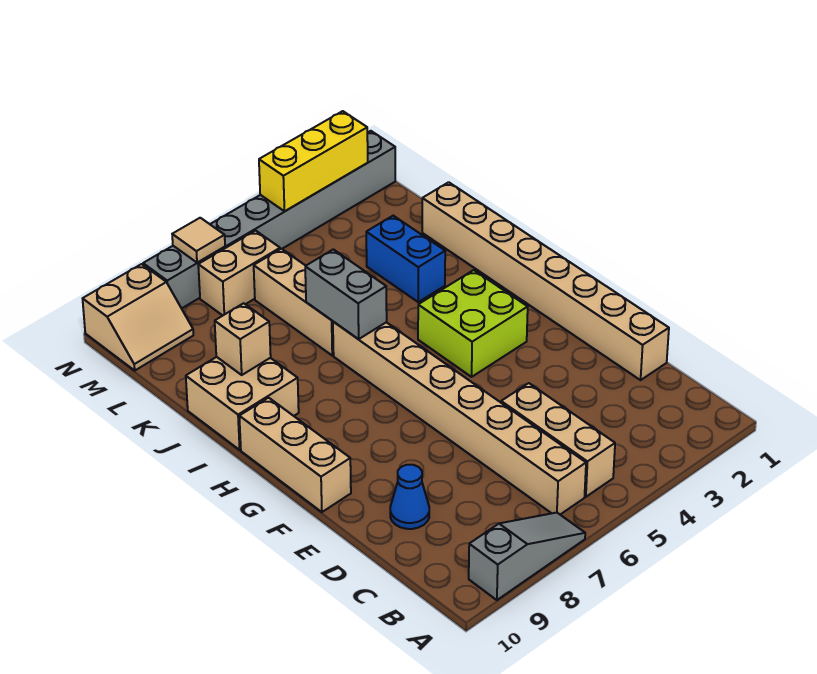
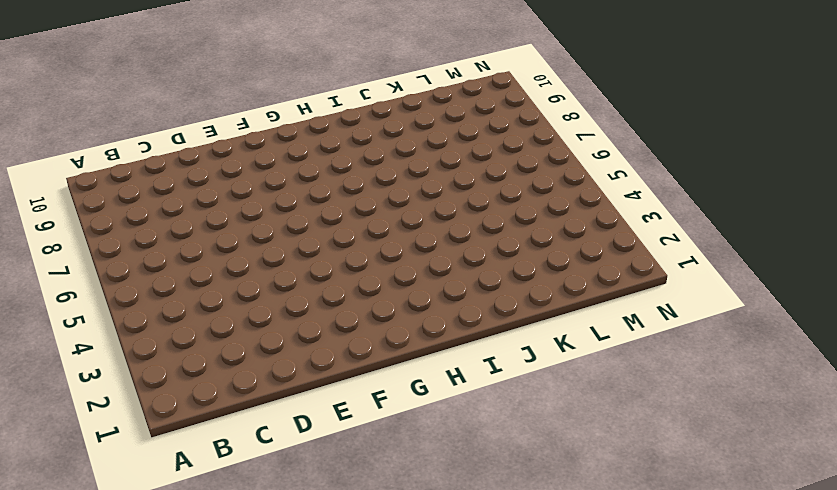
none -> grey 1x3 slope [469,513,585,600]
none -> tan 1x3 brick [501,383,615,497]
none -> tan 1x8 brick [333,322,586,514]

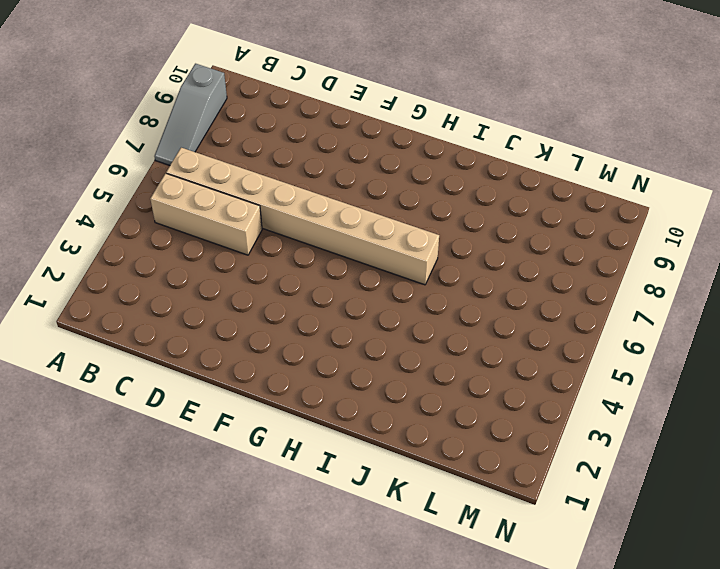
none -> tan 1x8 brick [422,182,669,380]
none -> blue 1x1 cone [390,465,429,529]
none -> tan 1x3 brick [239,398,351,512]

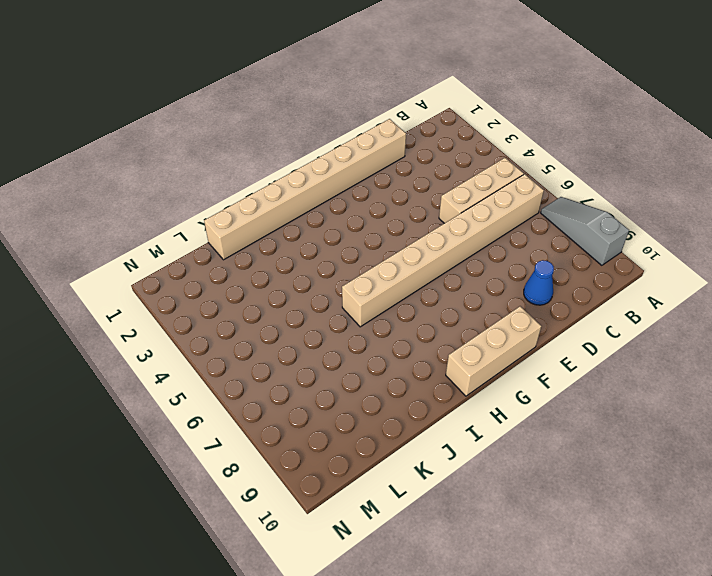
none -> lime 2x2 brick [418,270,528,377]
none -> tan 2x2 brick [186,357,299,450]
none -> blue 1x2 brick [366,216,445,302]

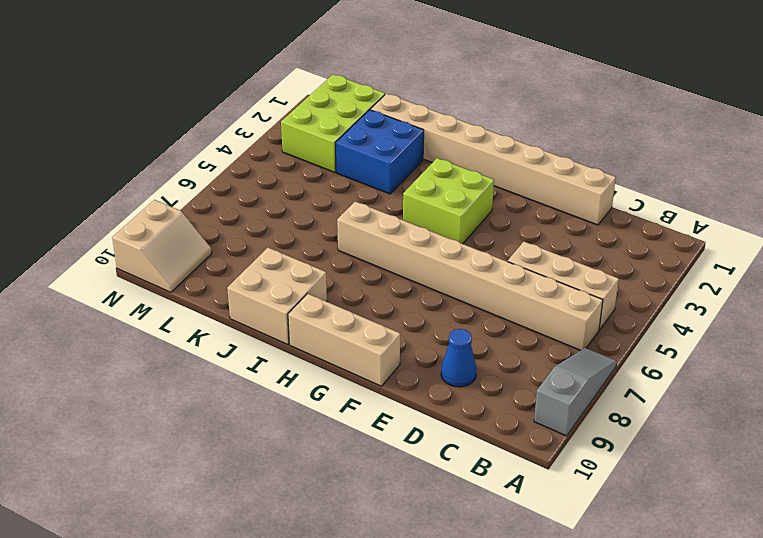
blue 2x2 brick [336,110,424,194] -> blue 1x2 brick [366,216,445,302]
lime 2x3 brick [281,74,385,172] -> none
none -> tan 1x3 brick [254,249,334,355]
none -> tan 1x2 brick [198,231,280,315]
none -> grey 1x8 brick [143,131,395,308]

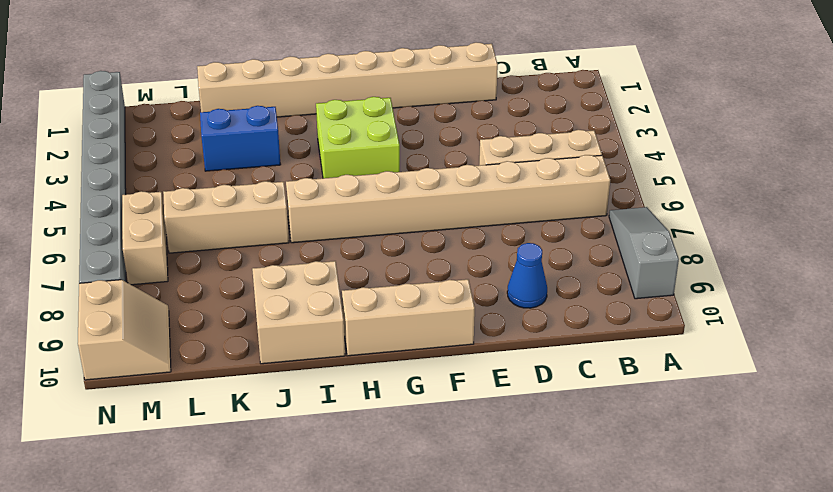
none -> grey 1x2 brick [305,249,387,339]
none -> tan 1x1 brick [215,303,271,375]
none -> yellow 1x3 brick [259,111,368,211]

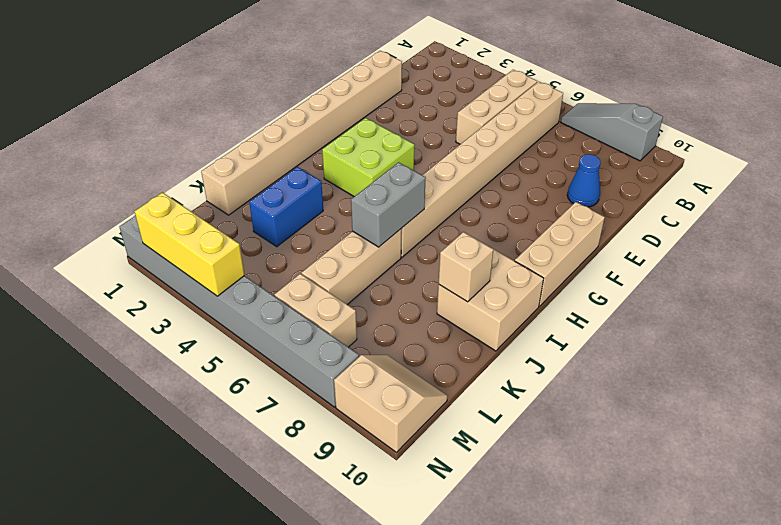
none -> tan 1x1 tile [172,218,225,263]

